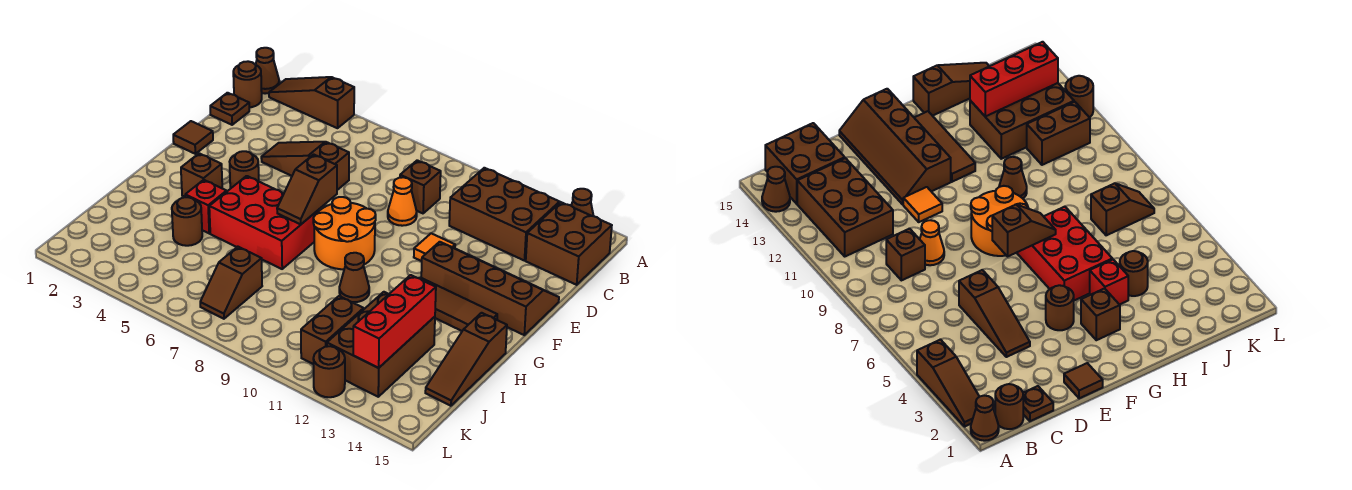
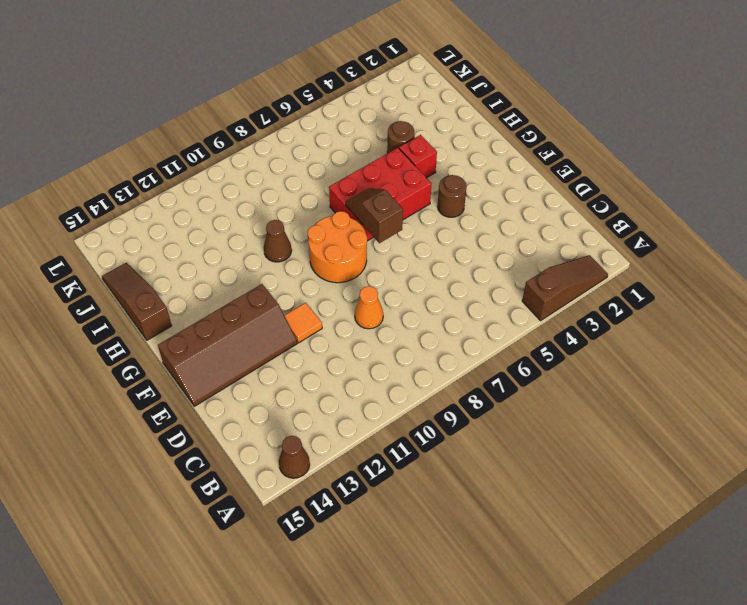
none -> brown 1x1 cone [256,48,279,94]
none -> brown 1x1 round brick [233,61,262,107]
none -> brown 2x3 brick [449,168,560,260]

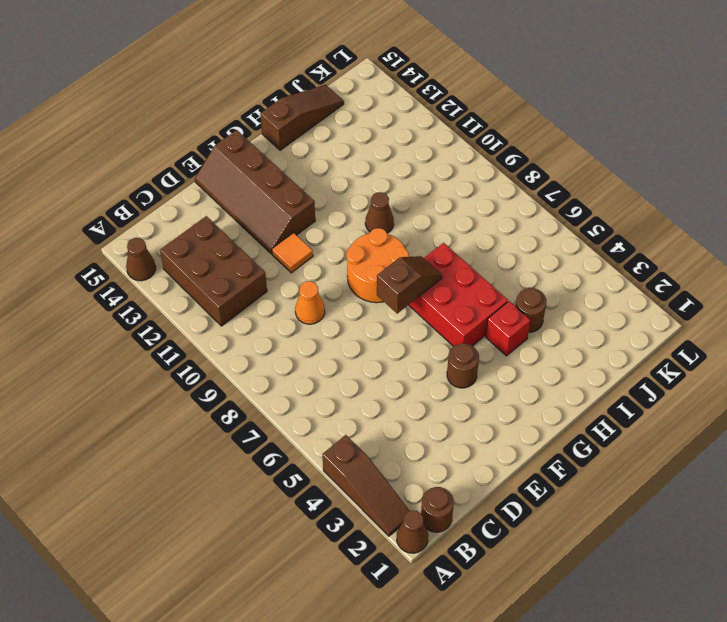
none -> brown 2x2 brick [526,202,612,285]
none -> brown 1x1 plate [210,93,249,125]
none -> brown 1x1 brick [400,160,441,213]

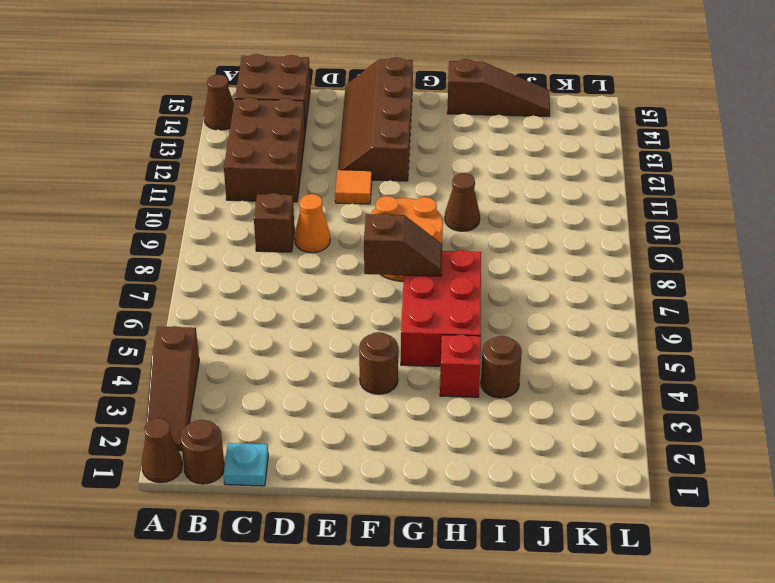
cyan 1x1 plate [223,443,268,486] -> brown 1x1 plate [210,93,249,125]
none -> brown 1x3 slope [261,142,349,190]
none -> brown 1x1 tile [173,121,213,154]
none -> brown 1x1 brick [181,153,222,197]

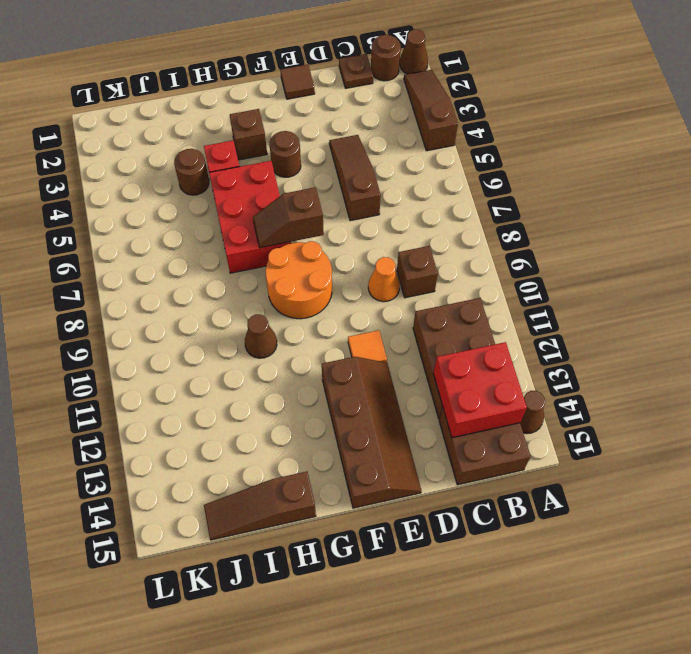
red 2x2 brick [433,342,527,438] -> none
none -> brown 1x3 tile [420,278,497,331]
none -> brown 2x3 brick [327,292,435,397]
none -> brown 1x2 slope [200,247,262,319]

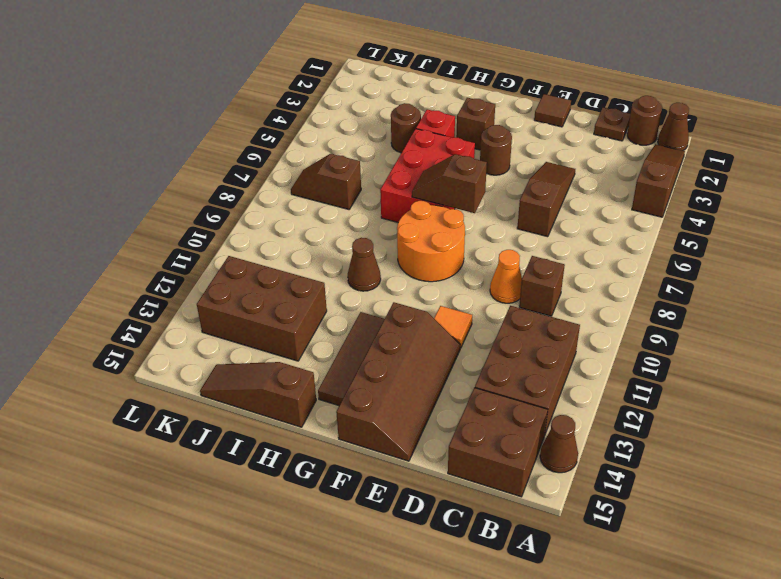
none -> brown 1x2 brick [301,296,364,364]
none -> brown 1x1 round brick [313,346,345,397]
none -> red 1x3 brick [353,275,436,368]

